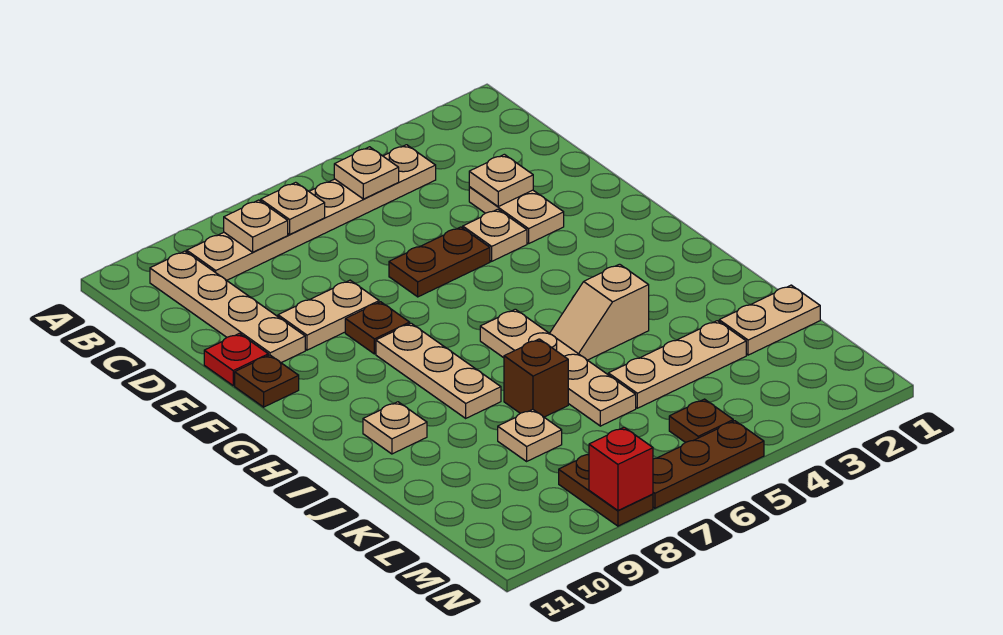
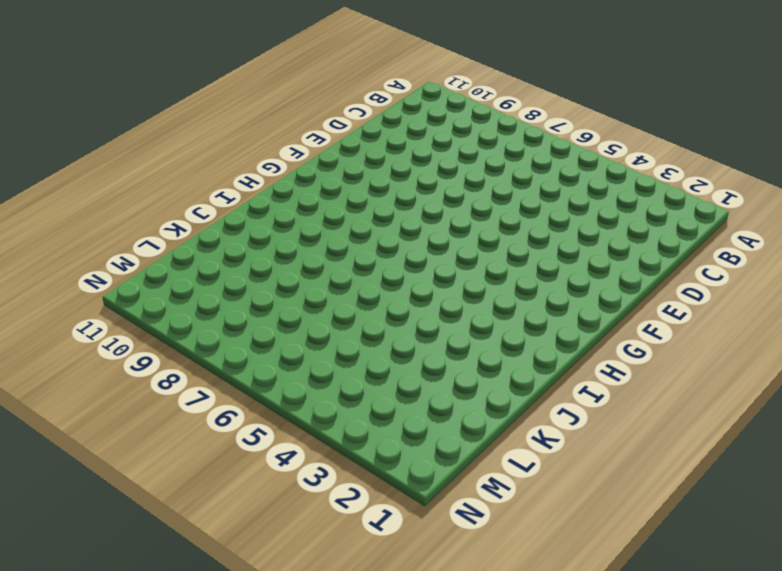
none -> tan 1x6 plate [187,145,436,280]
none -> tan 1x4 plate [150,251,305,363]
none -> tan 1x2 plate [469,187,564,244]

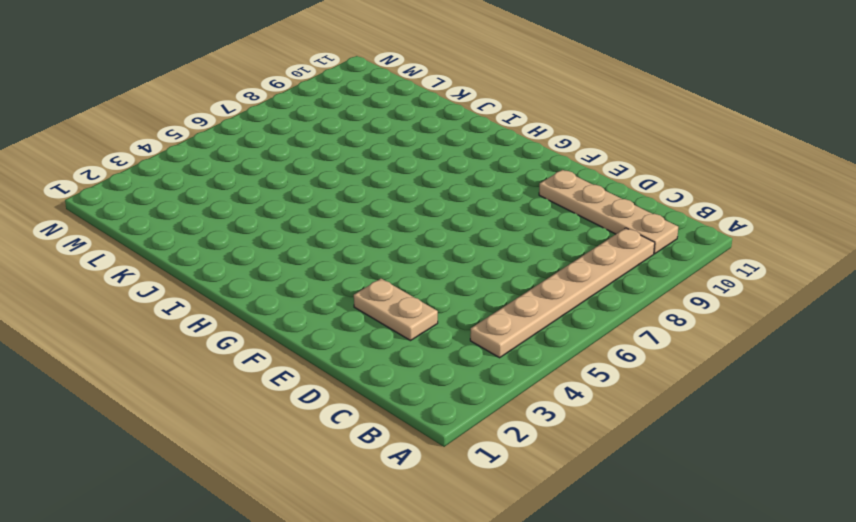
none -> tan 1x1 plate [463,209,527,261]
none -> brown 1x2 plate [389,227,490,297]
none -> tan 1x2 plate [278,280,379,350]

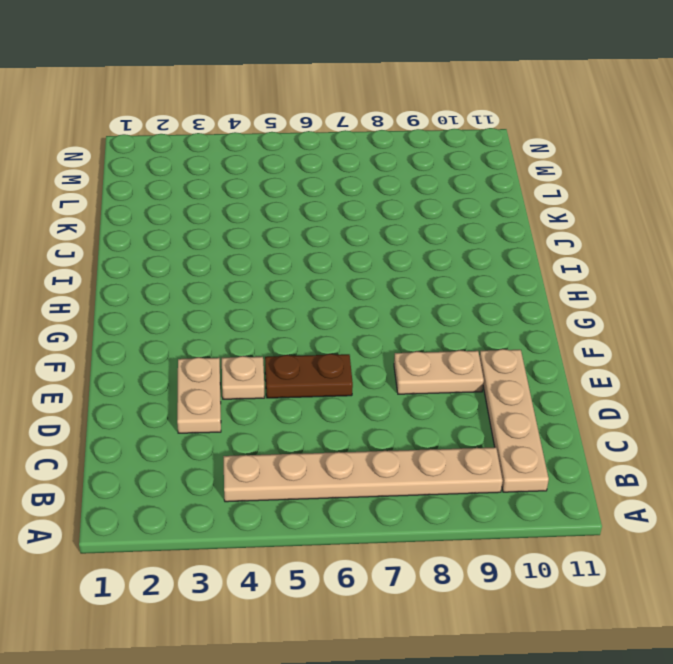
none -> red 1x1 plate [204,333,268,386]
none -> brown 1x1 plate [345,302,410,354]
none -> brown 1x1 plate [235,355,299,407]

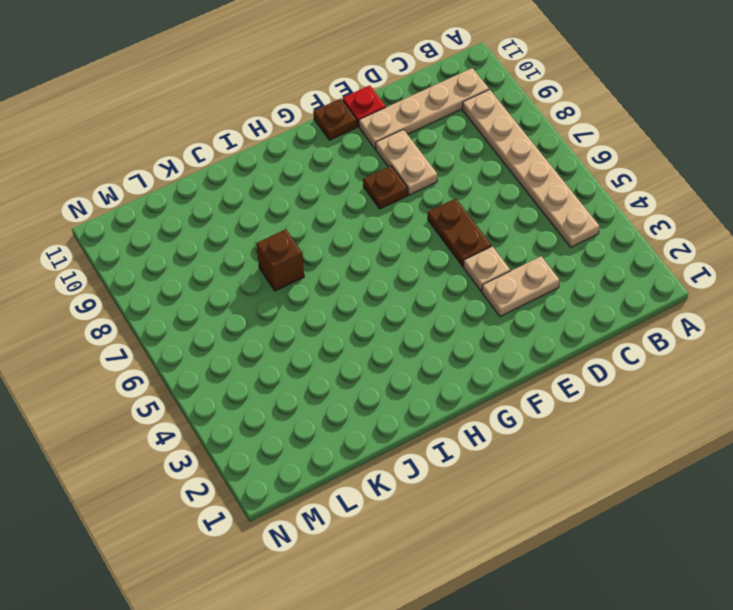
none -> tan 1x3 plate [376,323,501,418]
none -> tan 1x4 plate [480,309,636,426]
none -> tan 1x2 slope [550,264,649,360]

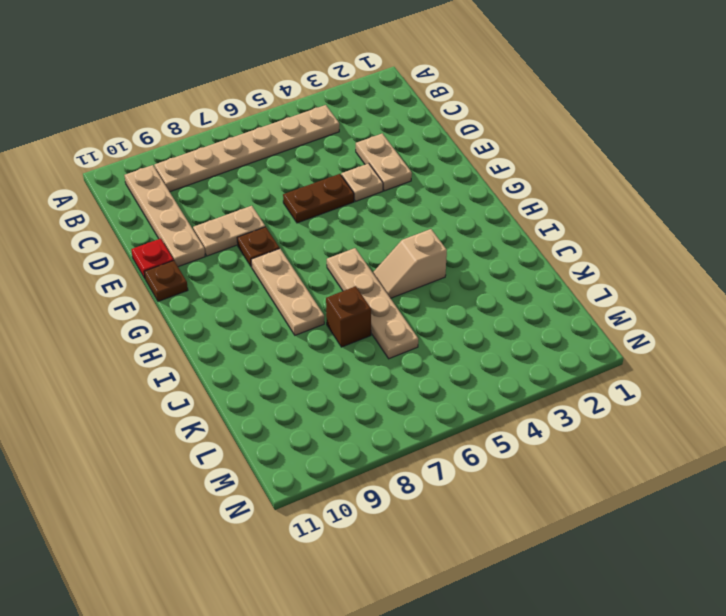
none -> tan 1x1 plate [363,402,427,454]
none -> tan 1x2 plate [719,285,820,355]
none -> tan 1x3 plate [608,321,746,408]

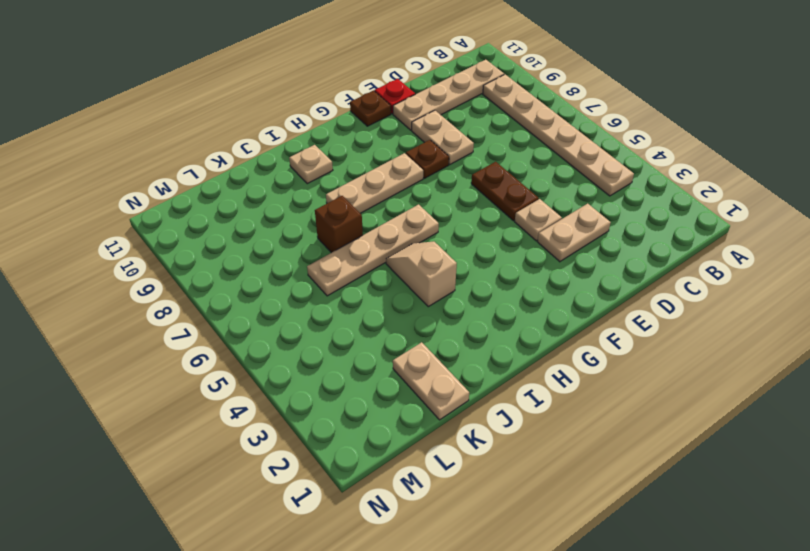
none -> tan 1x3 plate [608,321,746,408]
none -> tan 1x1 plate [498,409,562,461]
none -> brown 1x1 plate [669,399,733,442]

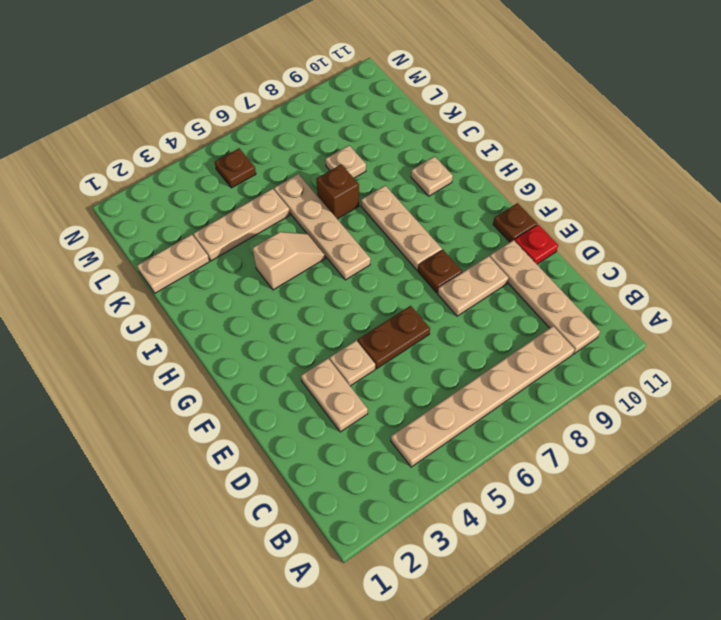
none -> brown 1x2 plate [559,455,653,526]
none -> brown 1x3 plate [653,421,764,508]
none -> tan 1x1 plate [334,147,399,199]

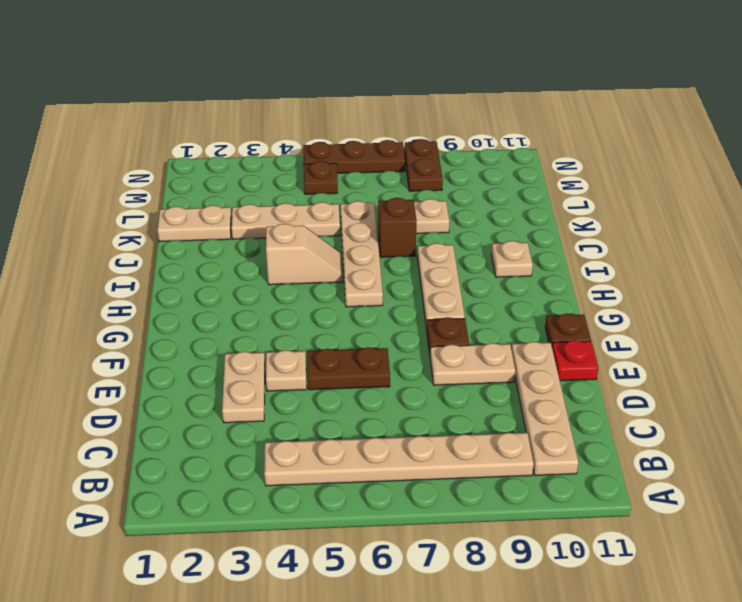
none -> tan 1x1 plate [334,147,399,199]
none -> tan 1x1 plate [261,182,325,234]
none -> tan 1x1 plate [224,200,288,252]

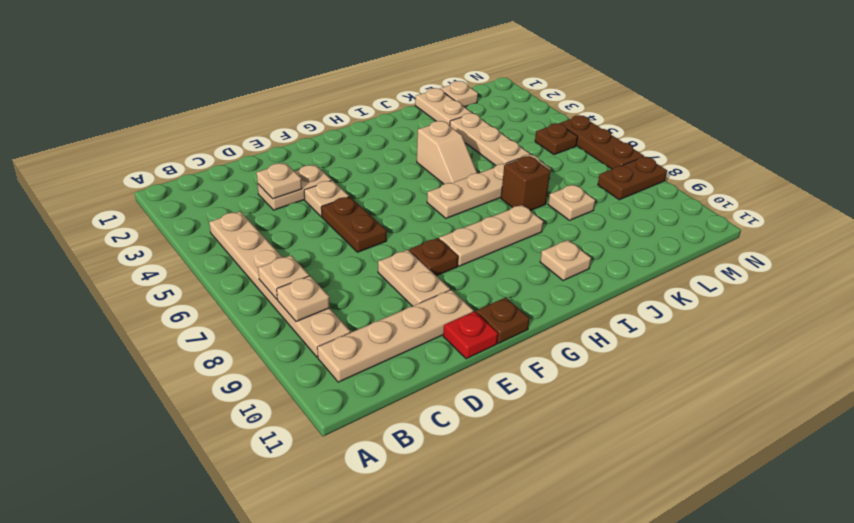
tan 1x1 plate [440,81,478,107] -> tan 1x1 plate moved to [334,147,399,199]
none -> red 1x1 brick [589,427,653,510]

